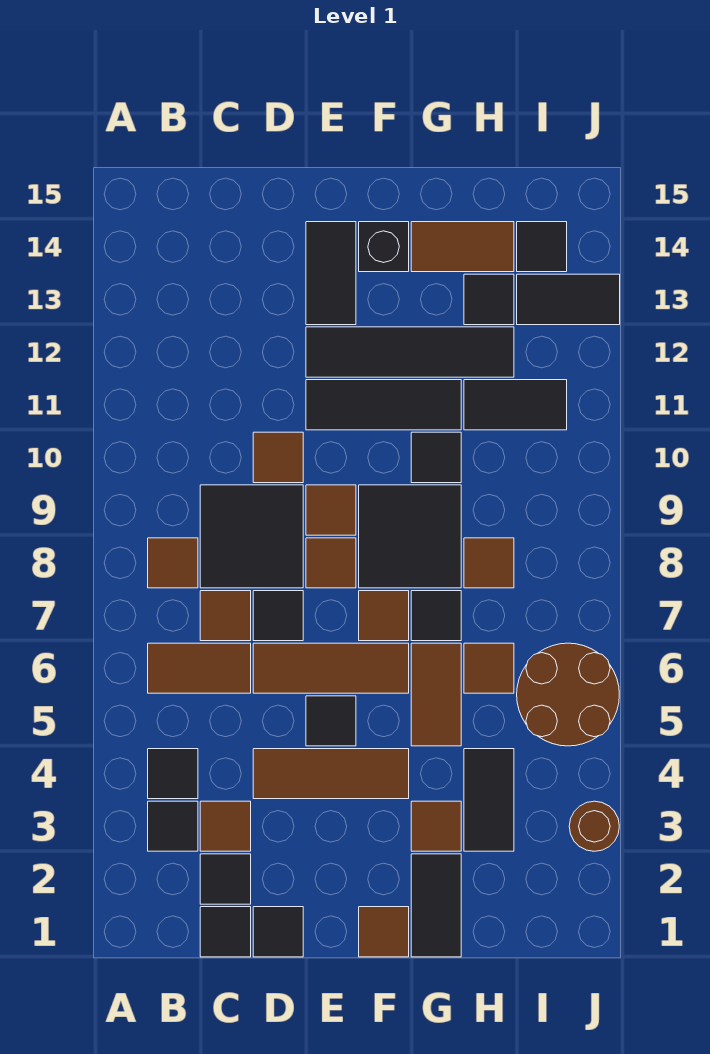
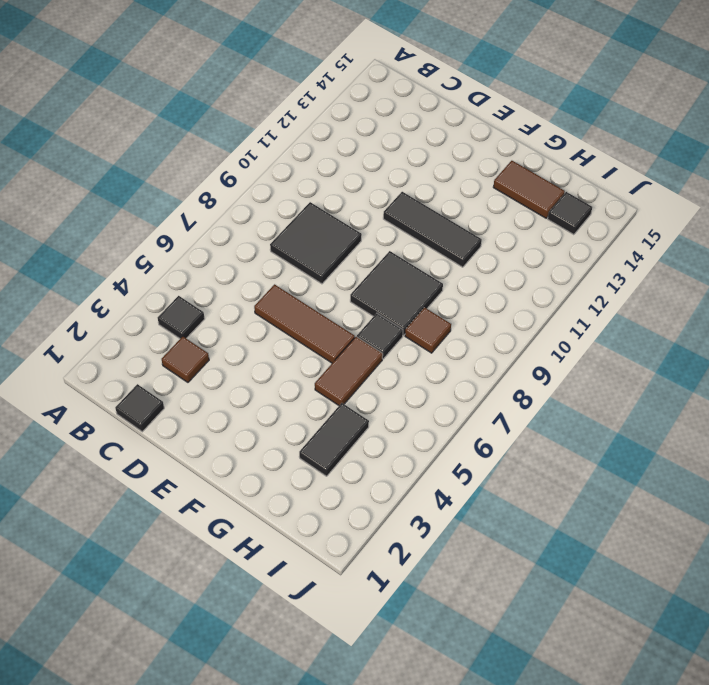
none -> black 1x1 tile [148,801,198,851]
none -> brown 1x2 tile [148,643,251,693]
none -> brown 1x1 tile [148,538,198,588]
none -> black 1x1 tile [200,854,251,904]

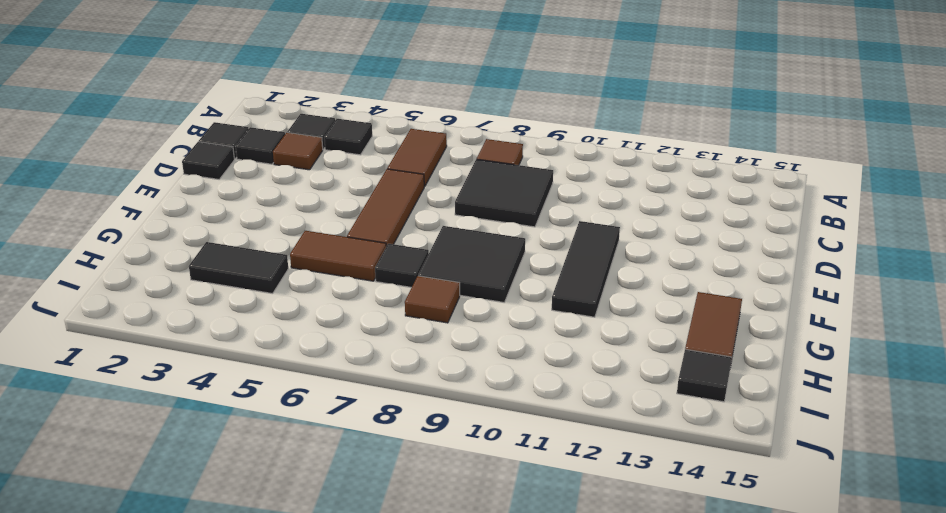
none -> brown 1x1 tile [200,591,251,641]
none -> brown 1x3 tile [253,749,409,799]
none -> black 1x1 tile [253,591,303,641]
none -> brown 1x1 tile [253,432,303,483]

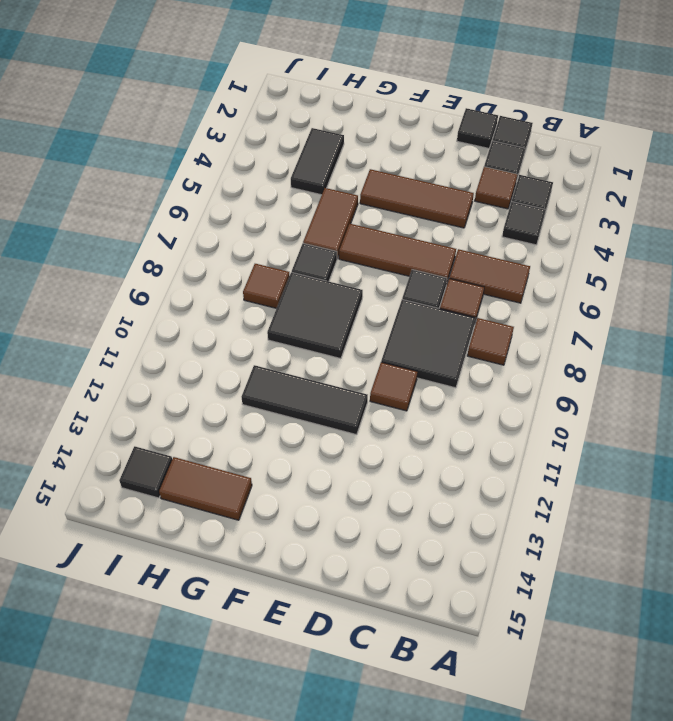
none -> black 1x1 tile [306,696,356,746]
none -> brown 1x1 tile [306,538,356,588]
none -> brown 1x1 tile [306,485,356,535]
none -> black 1x4 tile [306,327,514,377]

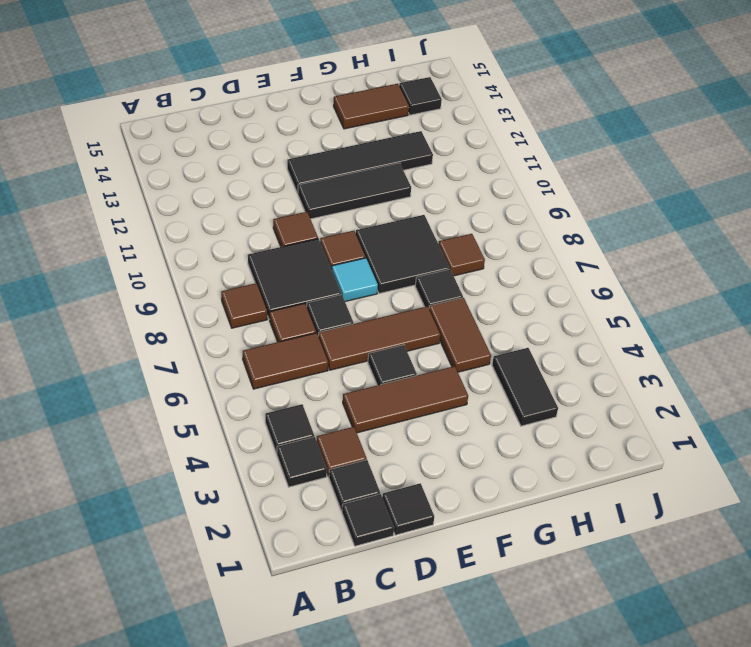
cyan 1x1 tile [332,258,378,302] -> brown 1x1 tile [306,538,356,588]
none -> black 1x2 tile [306,222,356,325]
none -> brown 1x1 tile [359,907,409,957]
none -> brown 1x1 tile [359,591,409,641]
none -> black 1x1 brick [359,222,409,272]

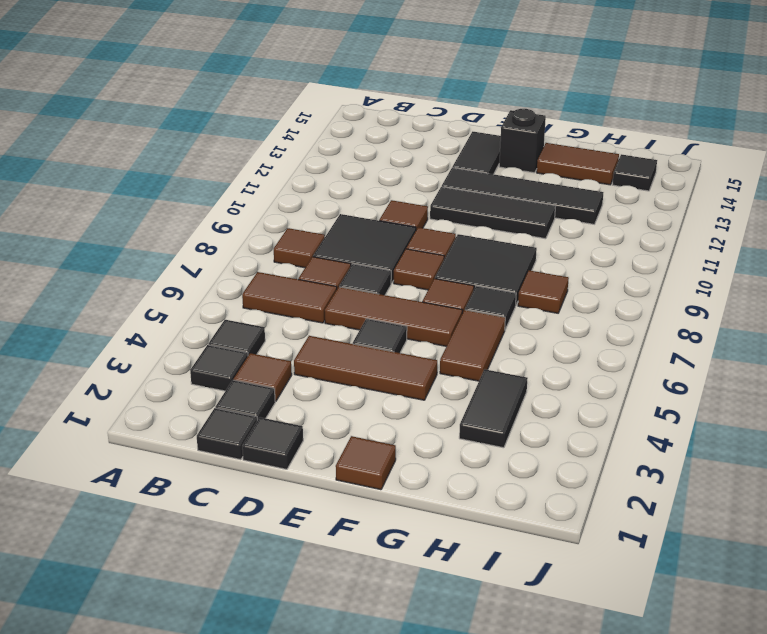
none -> black 1x2 tile [411,854,461,957]
none -> brown 1x1 tile [411,801,461,851]
none -> black 1x1 tile [411,432,461,483]
none -> brown 1x1 tile [464,643,514,693]

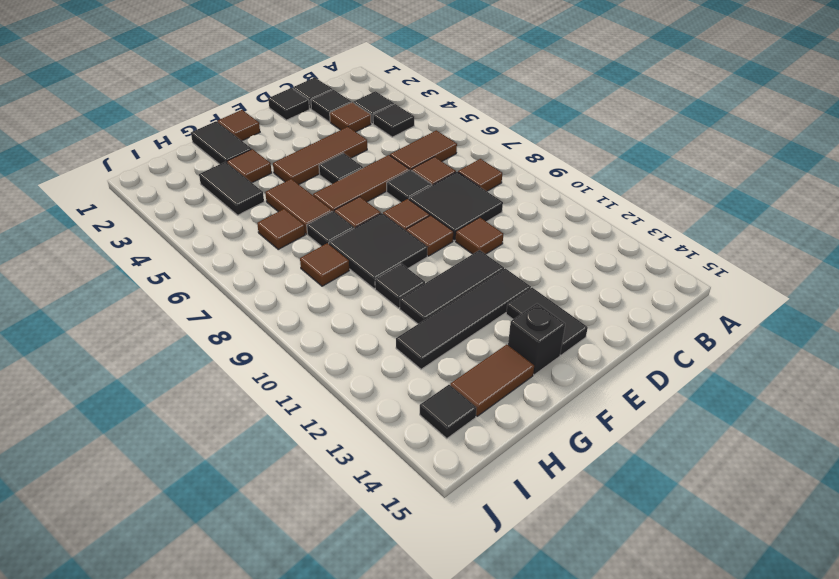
none -> black 1x2 tile [464,380,567,430]
none -> black 1x1 tile [464,274,514,325]
none -> brown 2x2 round brick [517,643,619,746]
none -> black 1x2 tile [517,274,620,325]

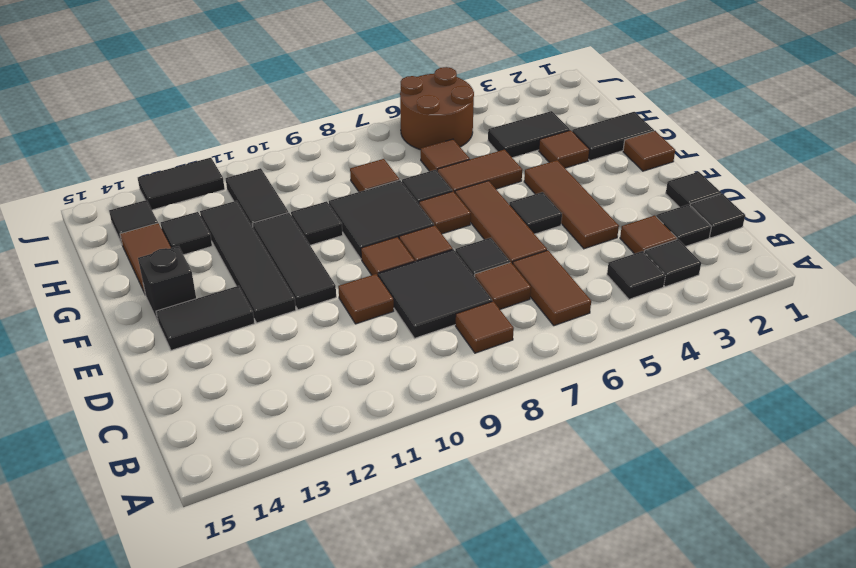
black 1x2 tile [138,158,225,210] -> black 1x2 tile turned to [517,274,620,325]
none -> brown 1x1 round brick [569,801,619,851]

